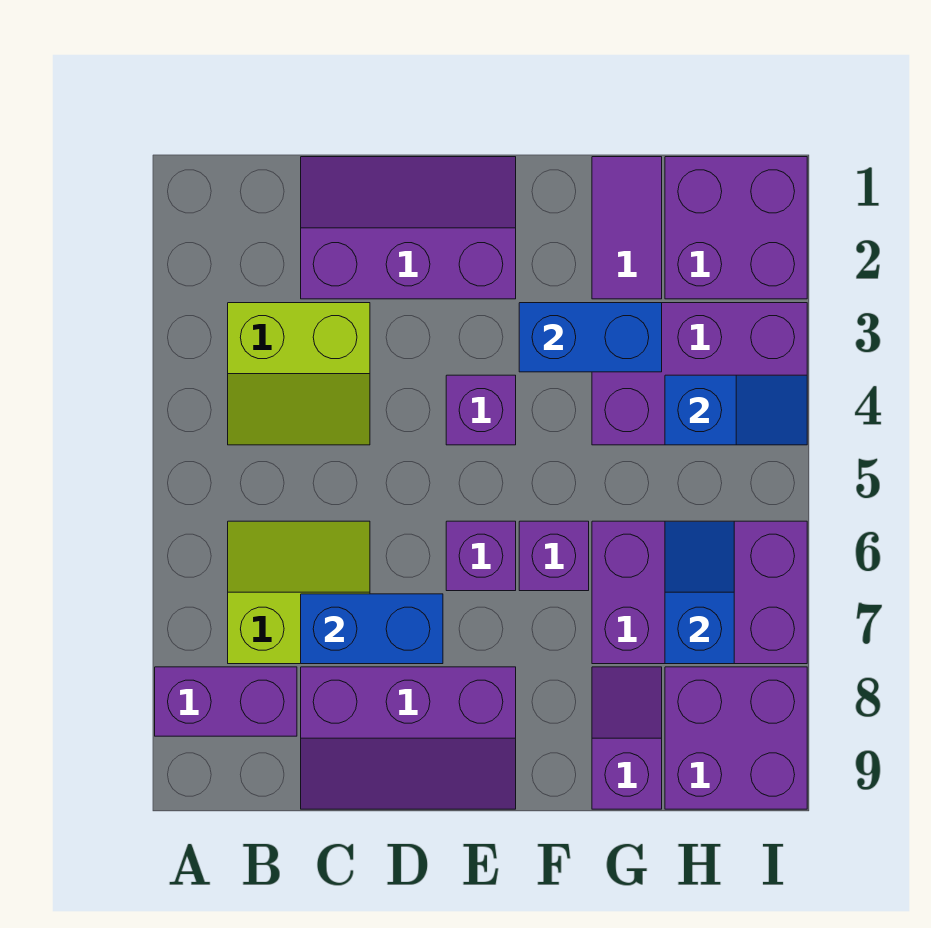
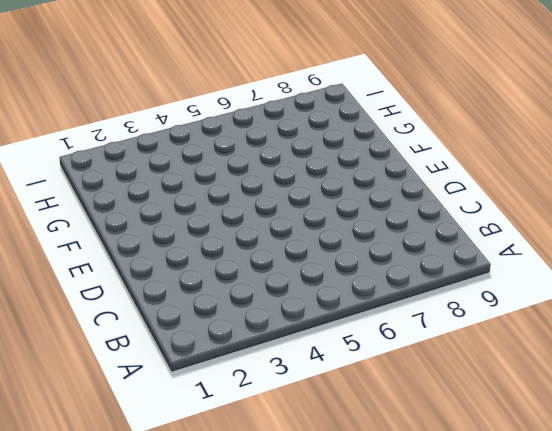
none -> purple 1x2 brick [155,667,297,736]
none -> lime 2x2 slope [228,303,370,445]
none -> lime 2x2 slope [228,521,370,664]

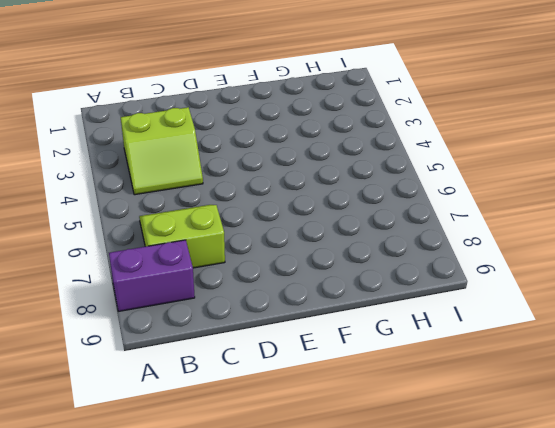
none -> purple 2x3 slope [301,157,516,299]
none -> purple 2x3 slope [301,667,516,809]
none -> purple 1x1 brick [446,375,516,445]

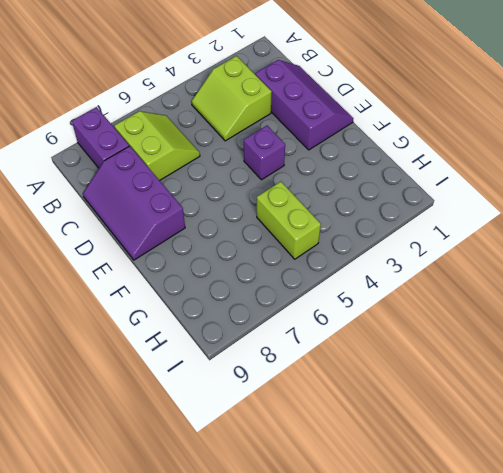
lime 1x2 brick [257,182,321,259] -> none
none -> purple 1x1 brick [446,521,516,591]
none -> purple 1x1 brick [519,521,589,591]
none -> purple 1x2 tile [592,157,662,299]

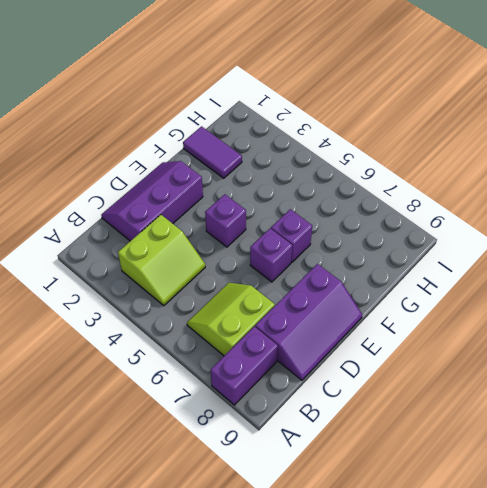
none -> purple 2x3 brick [592,303,807,445]
none -> purple 2x3 brick [592,521,807,664]
none -> purple 1x2 slope [592,667,662,809]

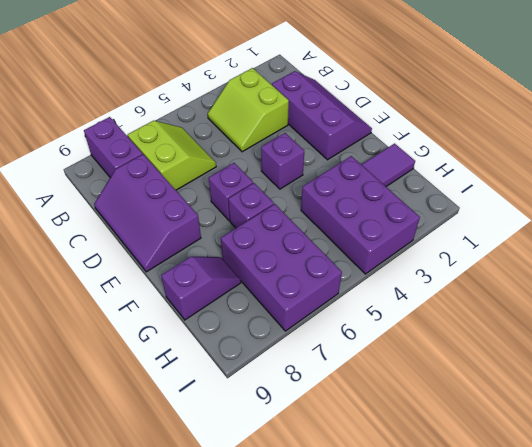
none -> purple 2x2 brick [665,157,807,299]
none -> purple 2x2 brick [665,667,807,809]
none -> blue 1x2 brick [301,594,443,664]

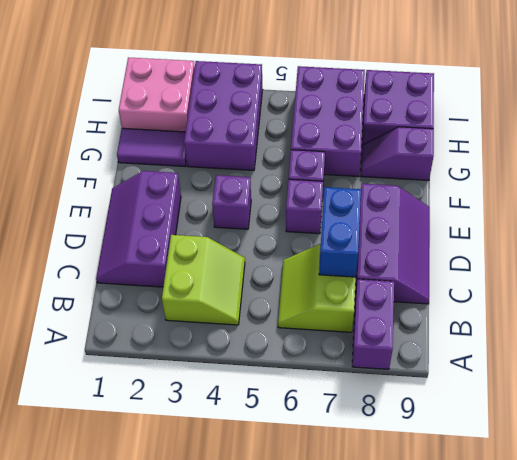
pink 2x2 brick [119,58,195,132] -> purple 2x2 brick [665,157,807,299]
none -> blue 1x2 brick [519,303,662,372]
none -> blue 1x2 slope [665,375,807,445]
none -> blue 1x2 slope [665,521,734,664]

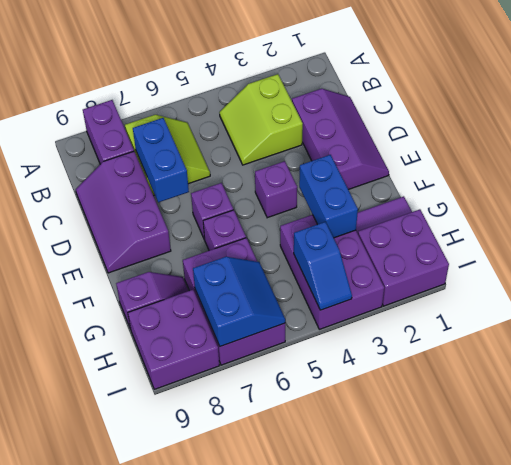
blue 2x2 slope [193,257,285,346] -> blue 1x2 slope [665,521,734,664]

